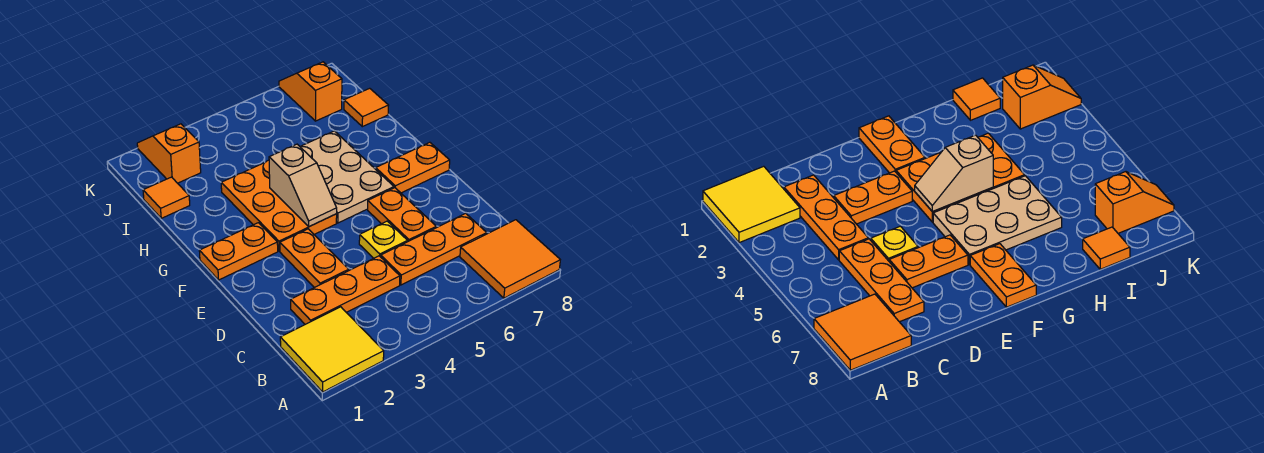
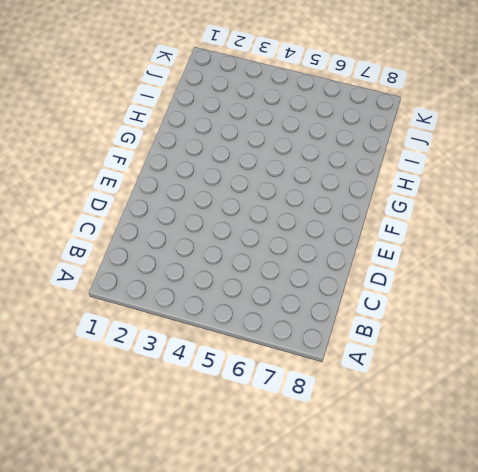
none -> yellow 2x2 tile [280,307,384,392]
none -> orange 2x2 tile [460,220,560,298]
none -> orange 1x3 plate [291,256,400,324]

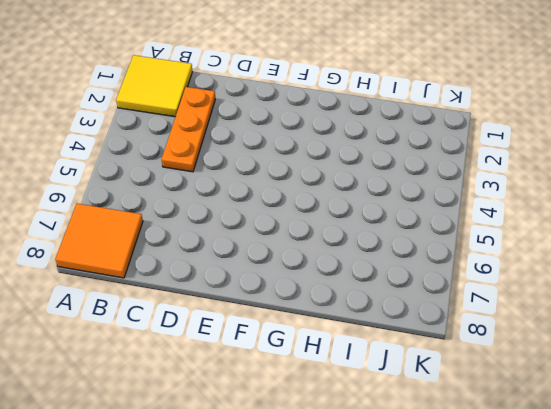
none -> orange 1x3 plate [381,213,487,285]
none -> orange 1x2 plate [280,229,349,288]
none -> yellow 1x1 plate [359,221,407,258]

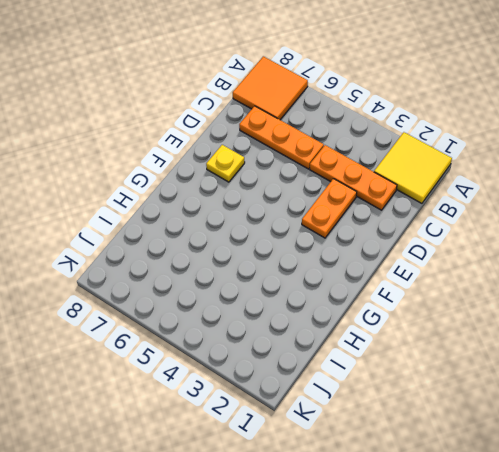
yellow 1x1 plate [206,145,245,182] -> yellow 1x1 plate moved to [359,221,407,258]
none -> orange 1x2 plate [368,188,436,242]
none -> orange 1x2 plate [199,223,278,280]
none -> orange 2x3 plate [221,160,337,251]

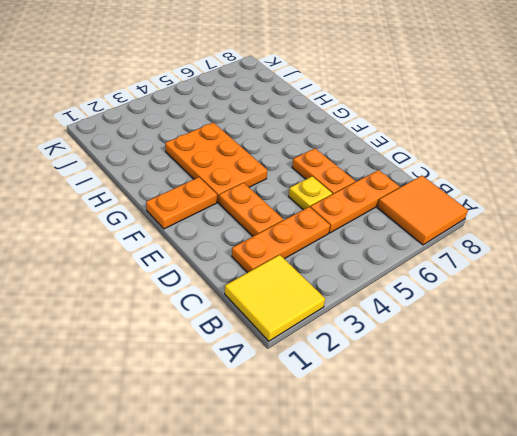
none -> tan 2x3 plate [300,131,394,223]
none -> orange 1x2 plate [376,142,450,193]
none -> orange 1x1 tile [143,177,190,218]

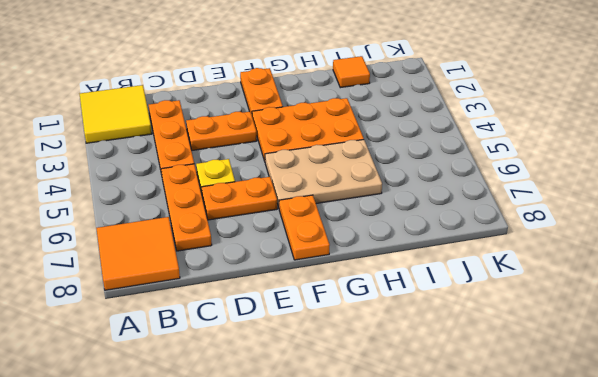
none -> orange 1x1 tile [344,88,389,127]
none -> orange 1x2 slope [137,124,201,183]
none -> orange 1x2 slope [279,62,342,121]

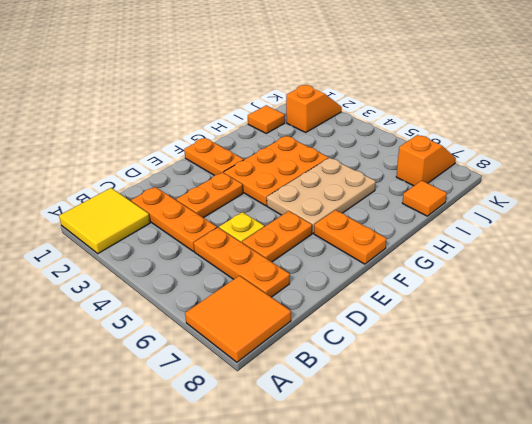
none -> tan 1x2 slope [269,144,337,227]

